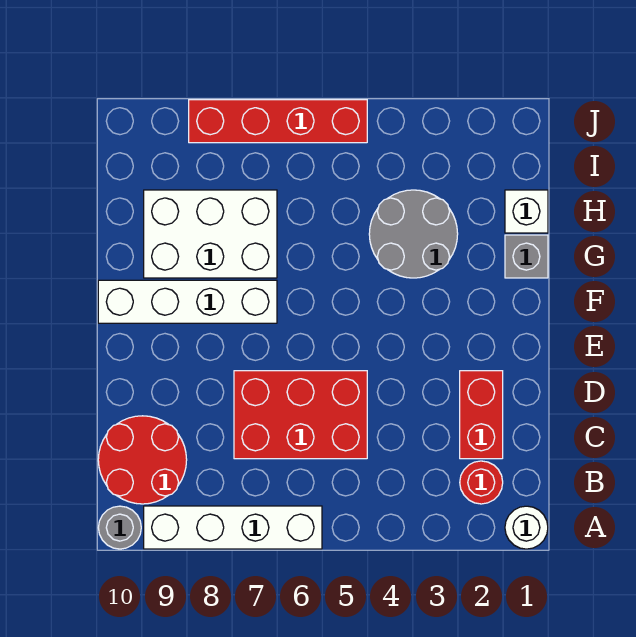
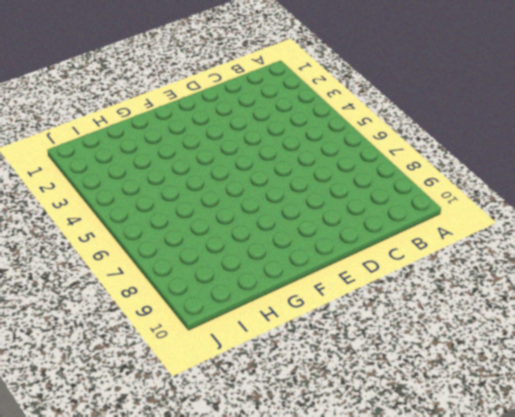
none -> white 1x1 round brick [505,506,548,549]
none -> white 1x4 brick [144,506,322,549]
none -> grey 1x1 round brick [98,506,141,549]

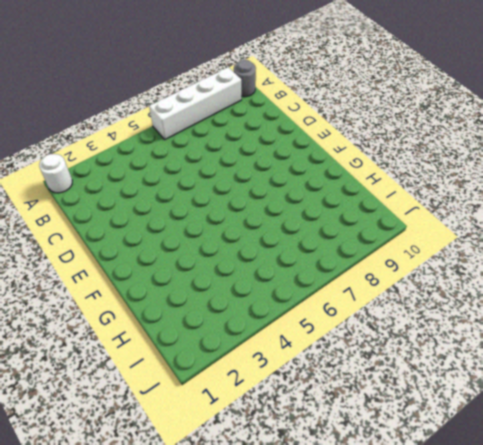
none -> red 1x1 round brick [460,461,503,504]
none -> red 2x2 round brick [98,416,187,504]
none -> red 1x2 brick [460,371,503,459]

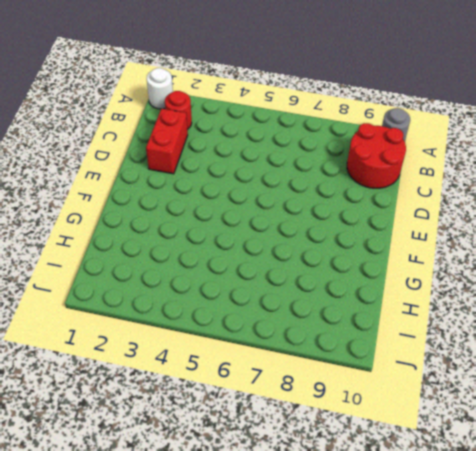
none -> white 1x4 brick [144,506,322,549]
none -> red 2x3 brick [234,371,367,459]
none -> white 1x4 brick [98,280,277,323]

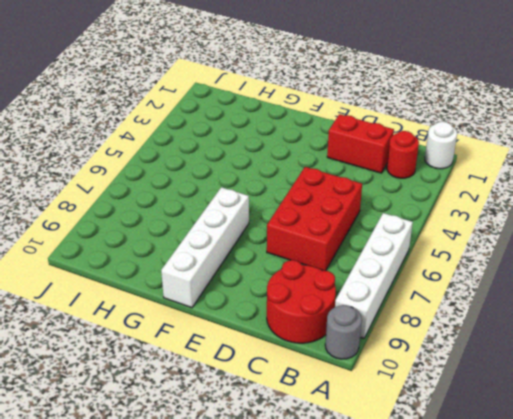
none -> grey 1x1 brick [505,235,548,278]
none -> grey 2x2 round brick [369,190,458,278]
none -> white 2x3 brick [144,190,277,278]

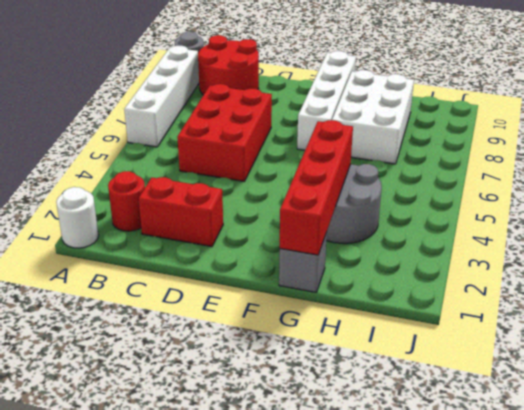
red 1x4 brick [280,120,353,255] -> red 1x4 brick moved to [189,100,367,143]
none -> white 1x1 brick [505,190,548,233]

